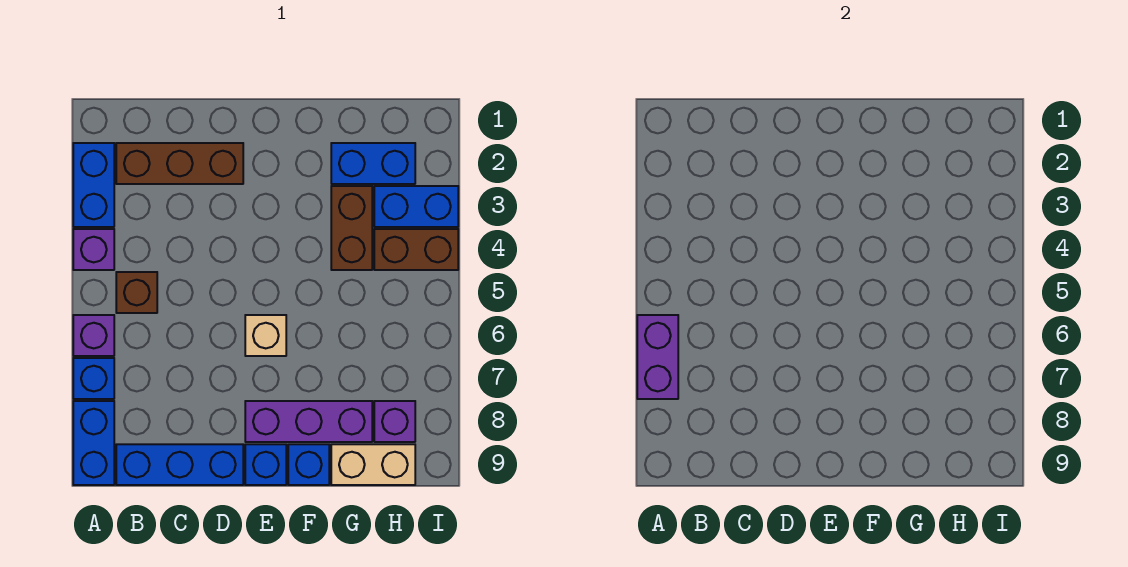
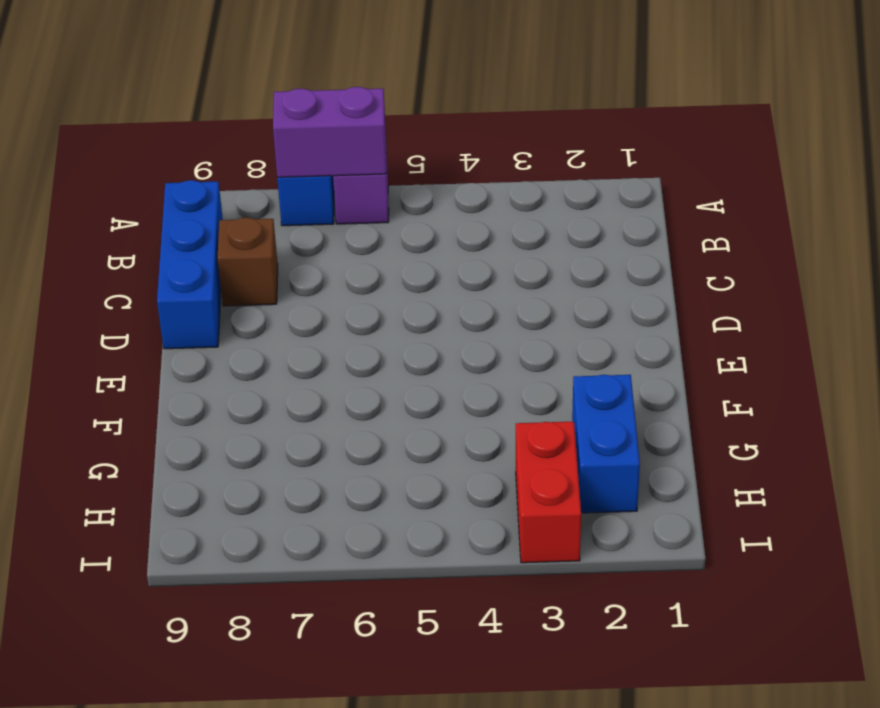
brown 1x1 brick [218,218,278,306] -> brown 1x1 brick moved to [116,272,157,313]
red 1x2 brick [516,422,581,563] -> blue 1x2 brick [374,186,458,227]
none -> blue 1x2 brick [73,143,114,227]
none -> purple 1x1 brick [73,229,114,270]
none -> blue 1x2 brick [73,401,114,485]

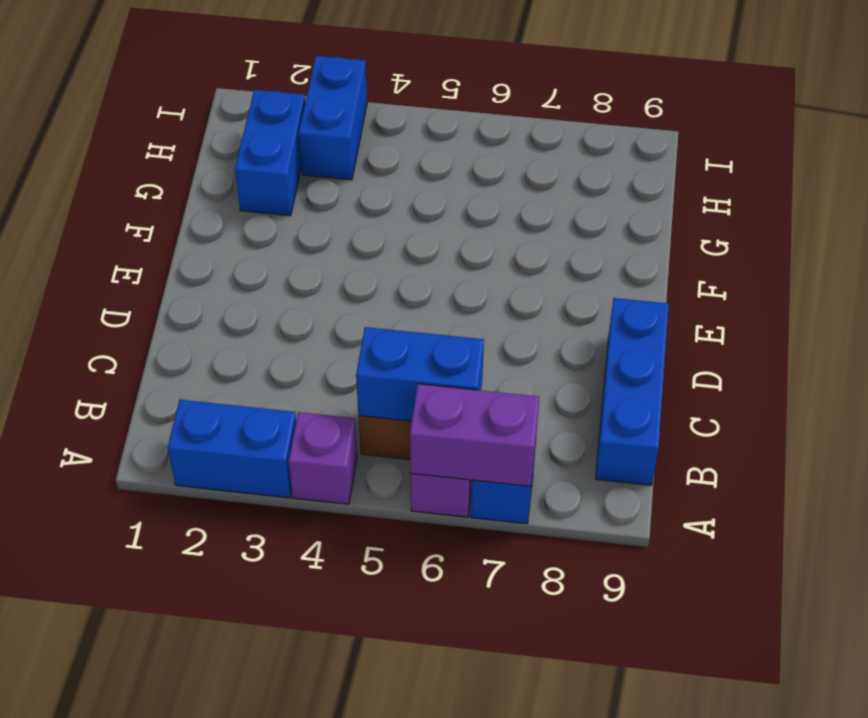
blue 1x2 brick [356,327,484,421] -> blue 1x2 brick moved to [73,401,114,485]
none -> brown 1x3 brick [116,143,243,184]
none -> tan 1x1 brick [245,315,286,356]
none -> purple 1x3 brick [245,401,372,442]

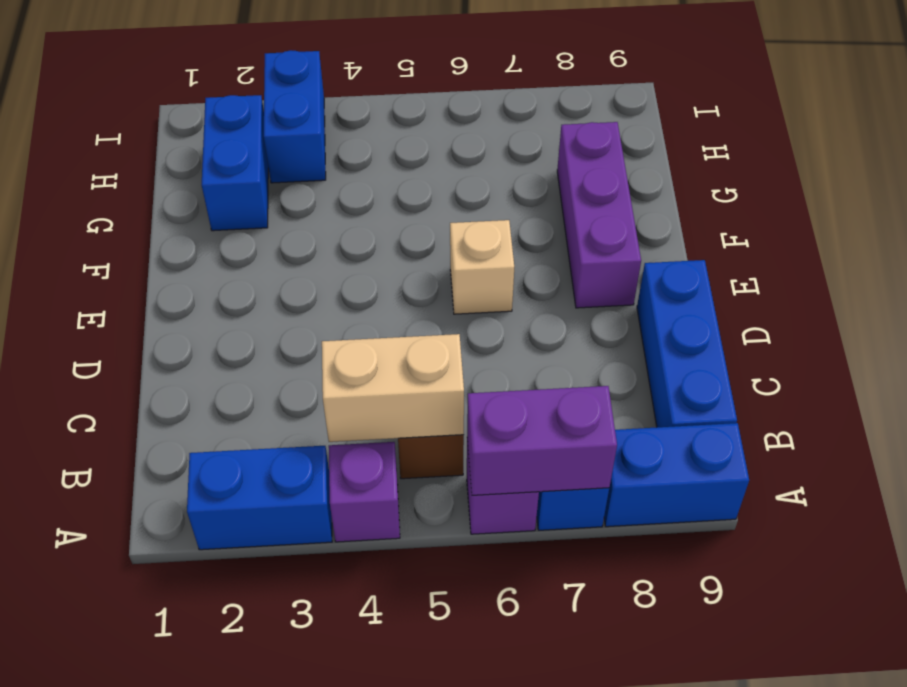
tan 1x2 brick [322,334,464,442] -> tan 1x2 brick turned to [331,444,415,485]
none -> brown 1x3 brick [116,143,243,184]
none -> blue 1x1 brick [245,444,286,485]
none -> blue 1x1 brick [288,444,329,485]

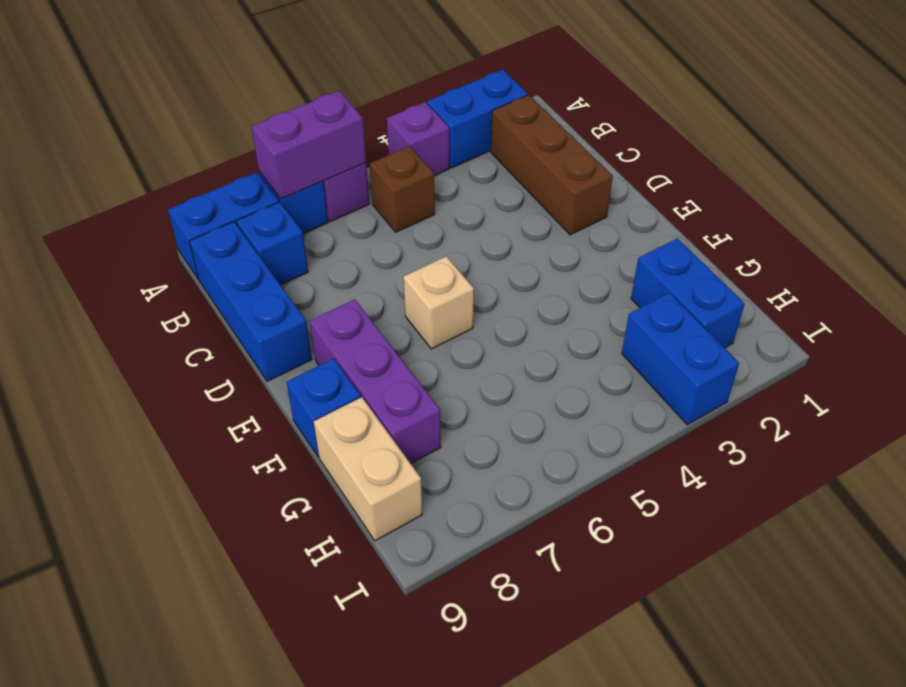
blue 1x1 brick [236,202,308,285] -> blue 1x1 brick moved to [245,444,286,485]
none -> brown 1x2 brick [331,186,372,270]
none -> brown 1x2 brick [374,229,458,270]
none -> purple 1x1 brick [374,401,415,442]

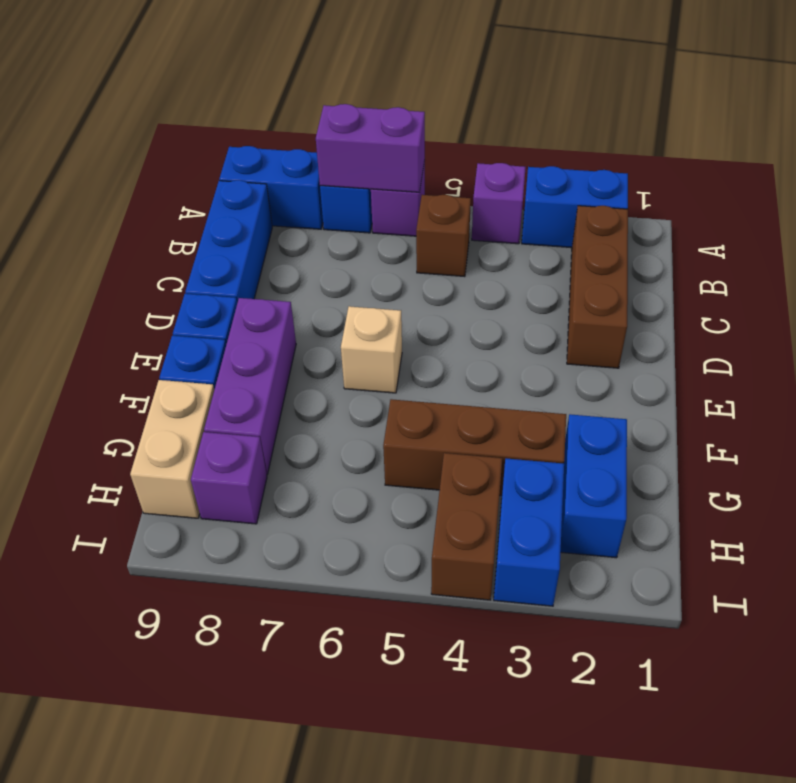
brown 1x3 brick [383,399,566,496] -> brown 1x2 brick [331,186,372,270]

